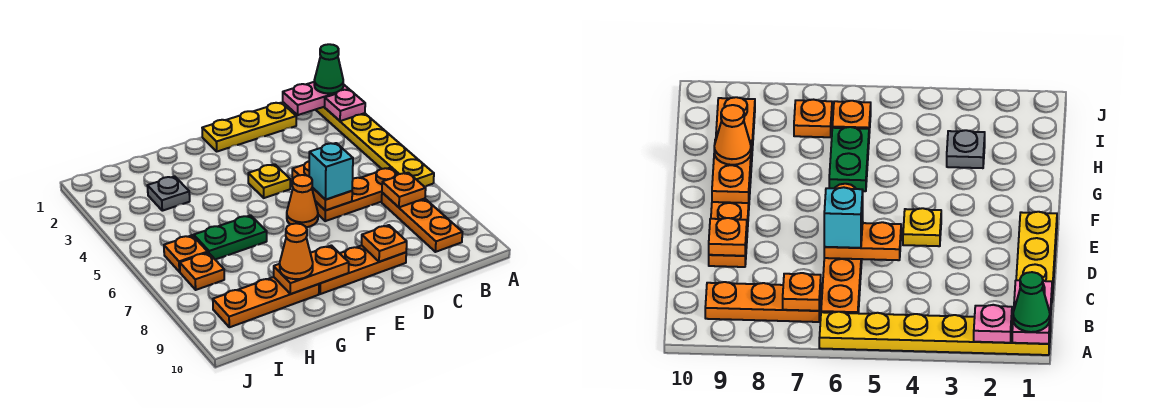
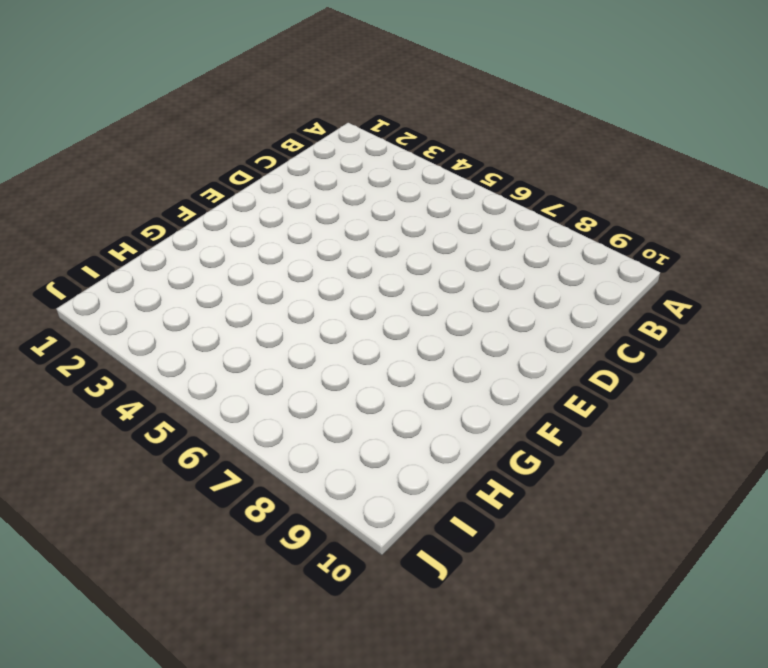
none -> yellow 1x6 plate [316,107,434,187]
none -> orange 1x3 plate [315,168,398,221]
none -> orange 1x3 plate [382,193,462,252]

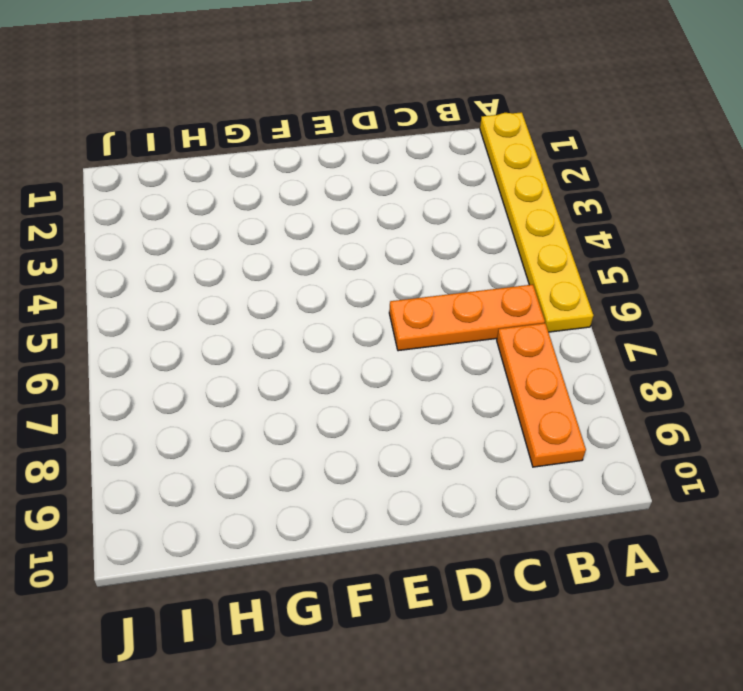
none -> yellow 1x3 plate [202,103,296,151]
none -> orange 1x3 plate [319,246,406,294]
none -> yellow 1x1 plate [248,164,290,198]

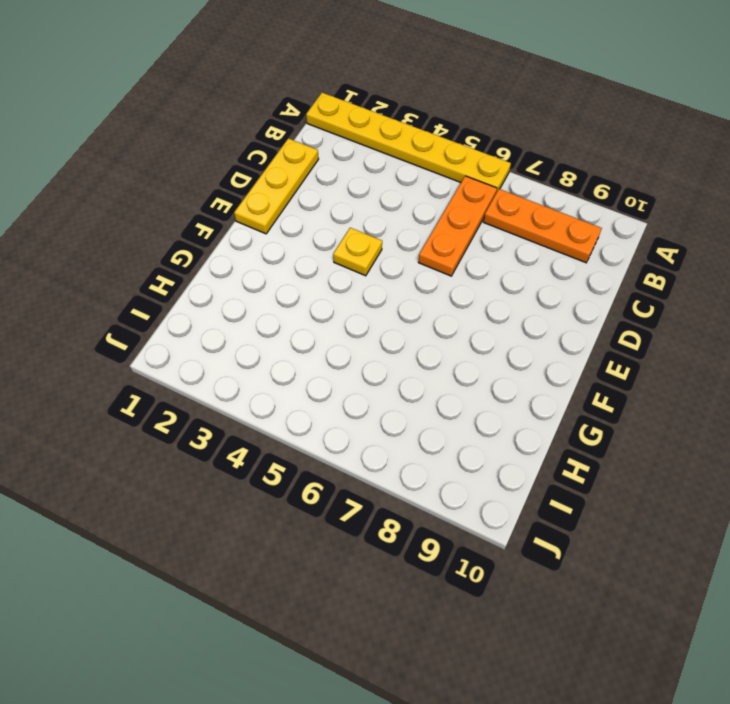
none -> orange 1x3 plate [319,246,406,294]
none -> orange 1x1 cone [287,175,318,227]
none -> green 1x2 plate [194,215,267,260]

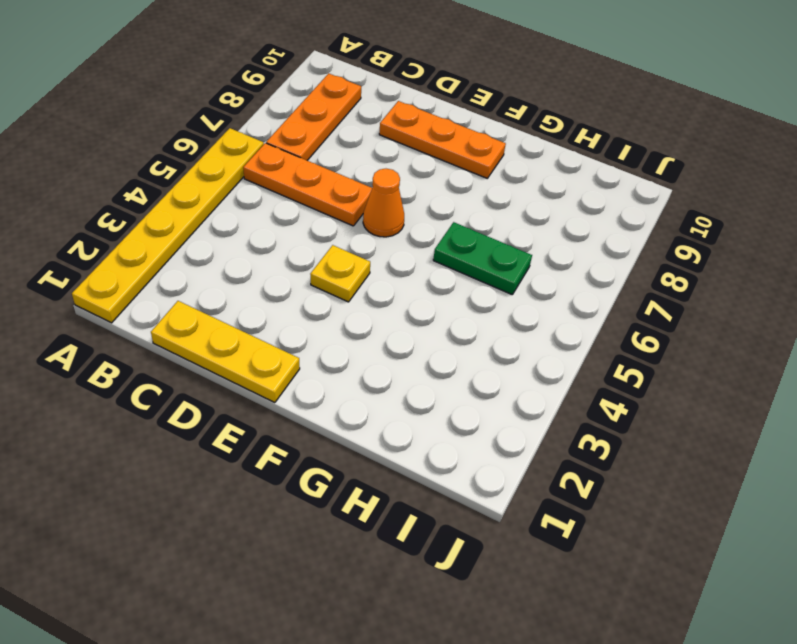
none -> orange 1x3 plate [213,277,319,327]
none -> grey 1x1 plate [147,176,190,211]
none -> orange 1x1 plate [164,235,208,272]

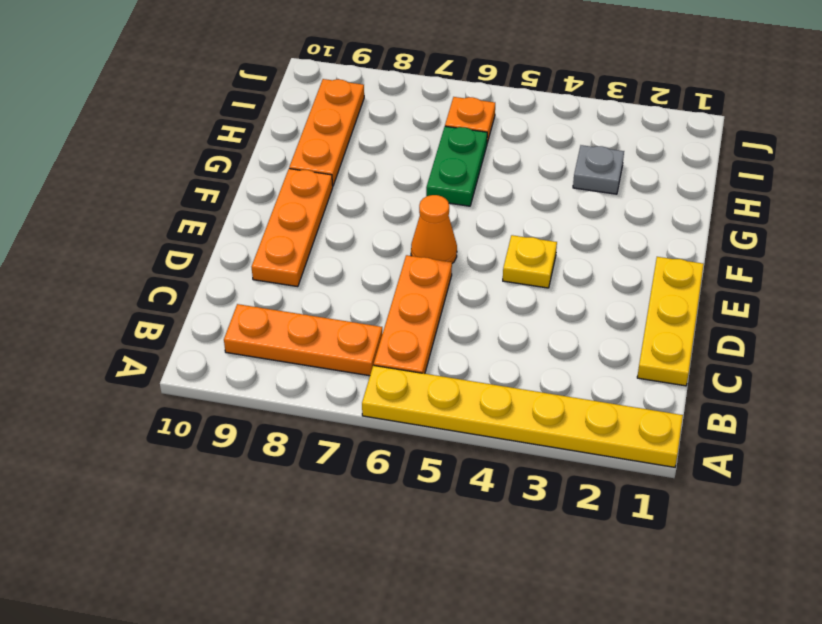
none -> orange 1x1 plate [180,253,224,290]
none -> pink 1x2 plate [283,82,349,115]
none -> pink 1x1 plate [325,90,365,121]

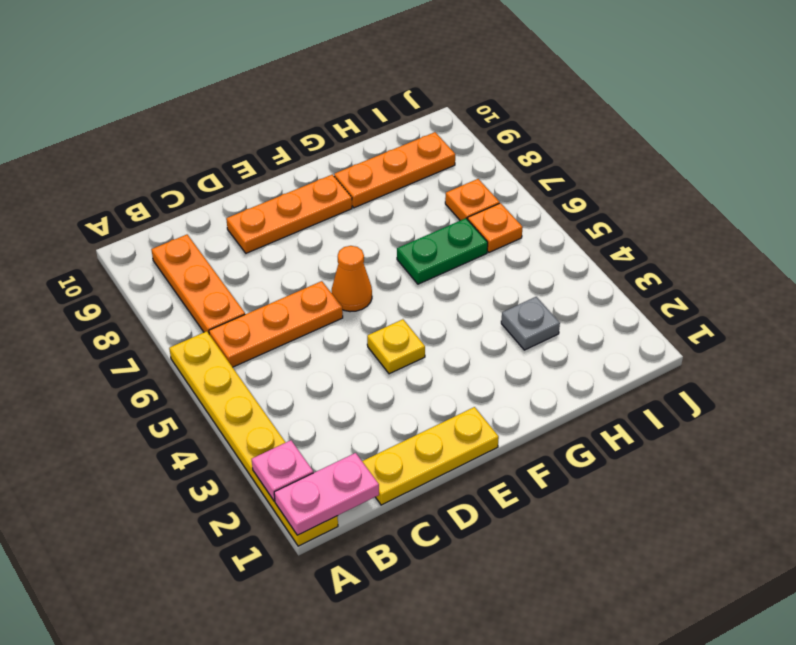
none -> orange 1x1 plate [382,173,426,207]
none -> orange 1x2 plate [292,161,352,210]
none -> orange 1x1 plate [362,225,407,262]

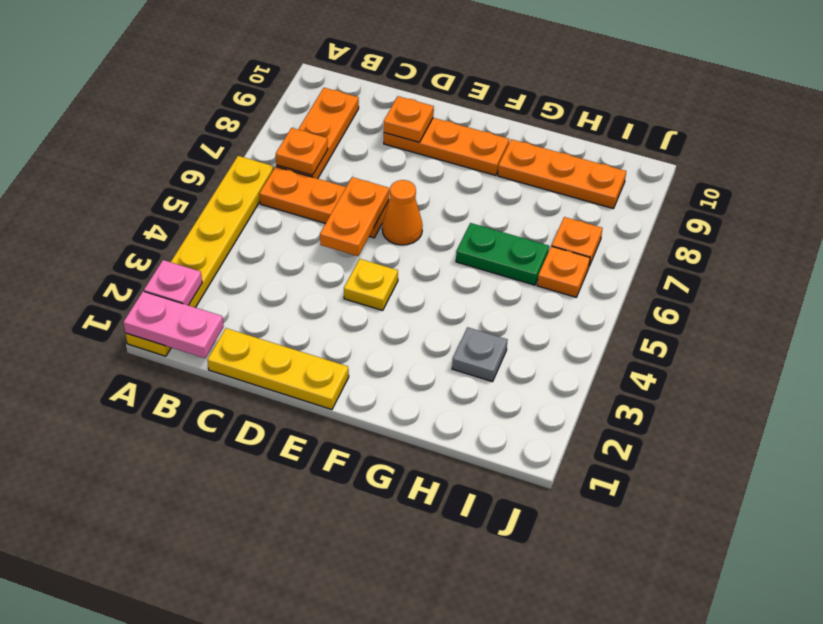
none -> orange 1x2 plate [274,245,349,294]
none -> green 1x1 cone [314,44,343,94]
none -> cyan 1x1 brick [309,143,353,200]

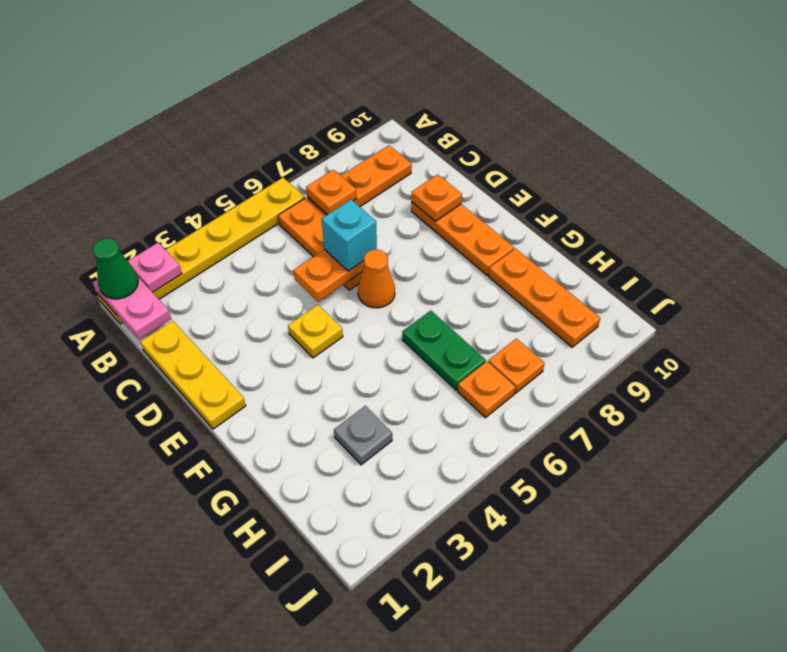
none -> orange 1x2 plate [274,245,349,294]
none -> orange 1x1 cone [280,223,313,279]

